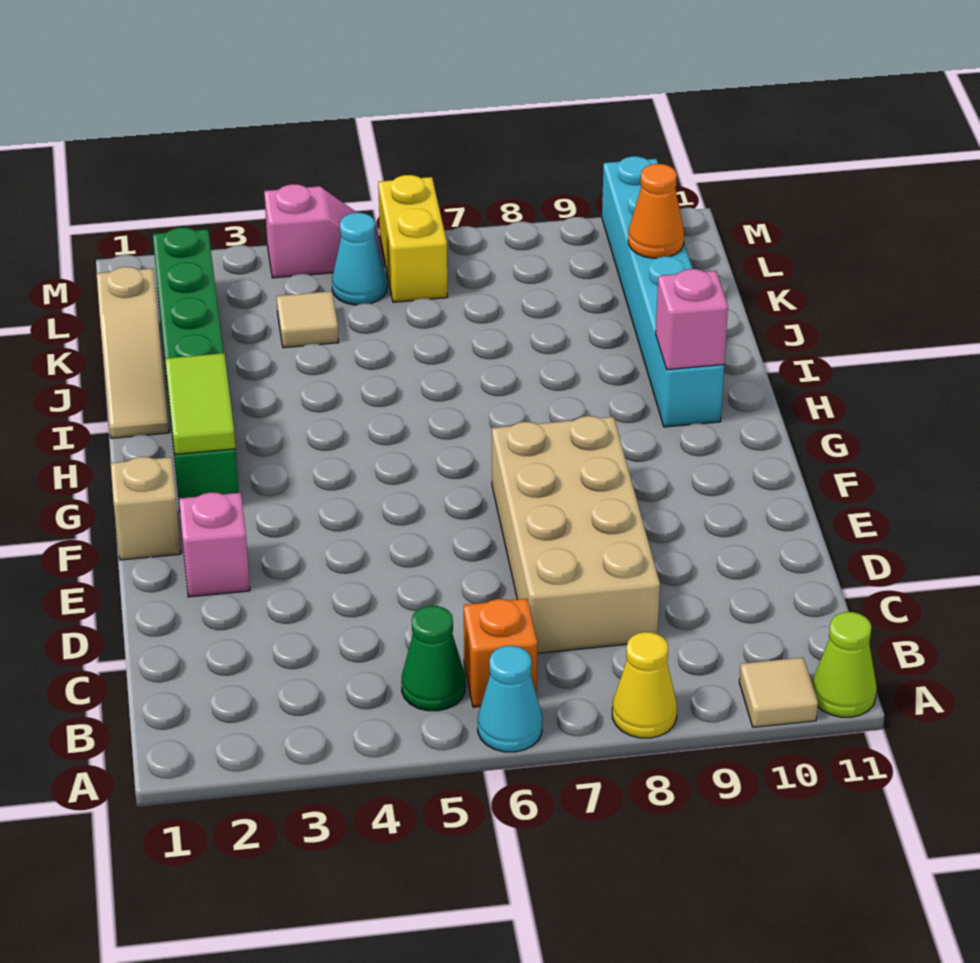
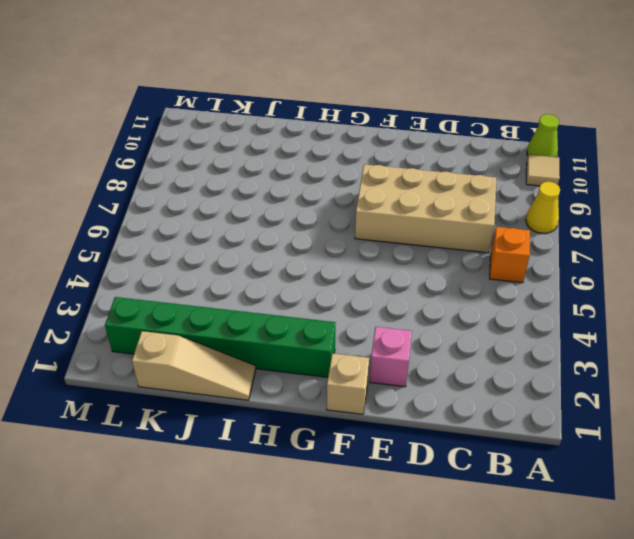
none -> cyan 1x1 cone [478,646,542,752]
none -> green 1x1 cone [401,606,465,711]
none -> cyan 1x6 brick [602,156,724,427]

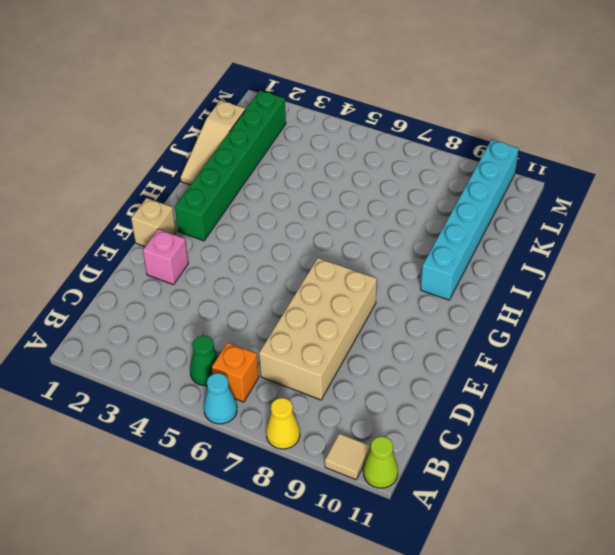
none -> tan 1x1 tile [277,291,339,348]
none -> cyan 1x1 cone [332,213,387,305]
none -> yellow 1x2 brick [378,175,447,302]

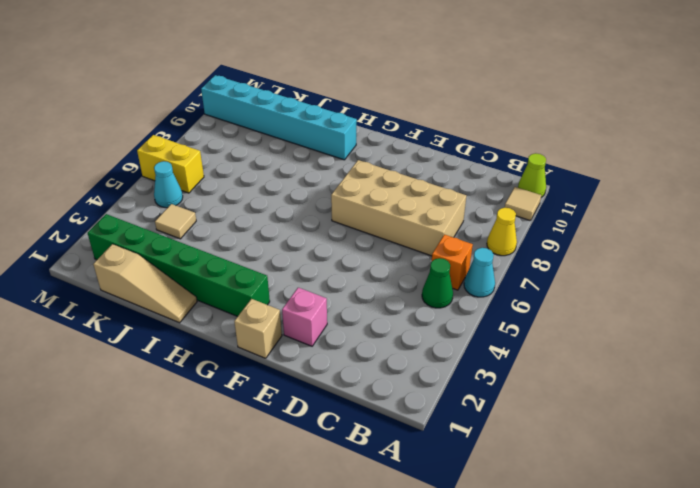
none -> pink 1x2 slope [264,184,383,278]
none -> lime 1x2 tile [165,353,235,454]
none -> pink 1x1 brick [656,269,728,370]

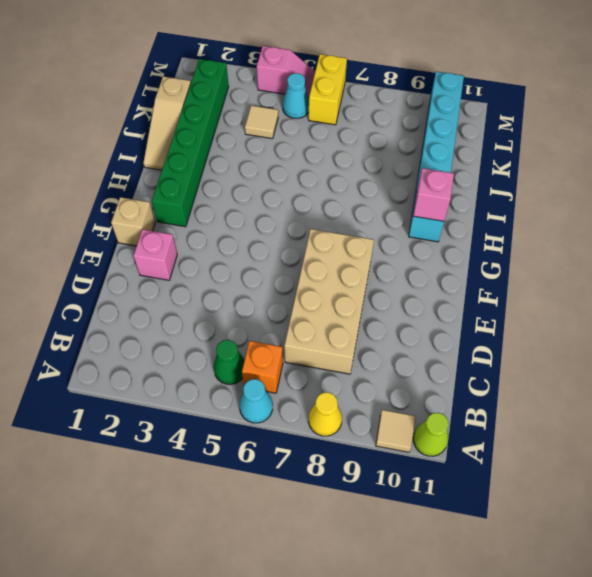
none -> lime 1x2 tile [165,353,235,454]
none -> orange 1x1 cone [628,164,684,258]

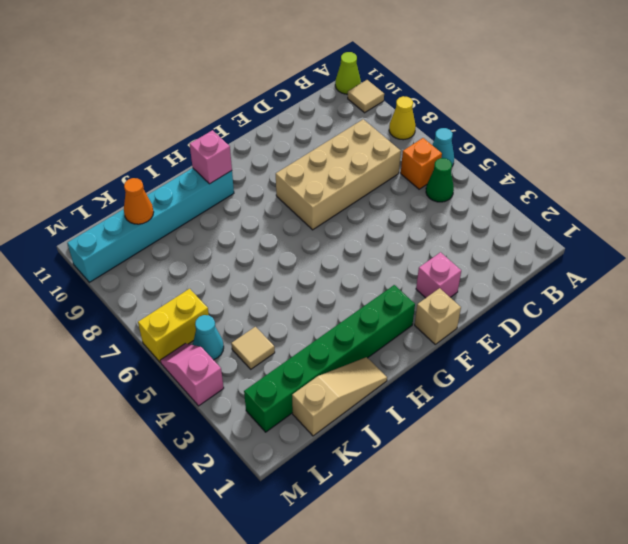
none -> lime 1x2 tile [165,353,235,454]

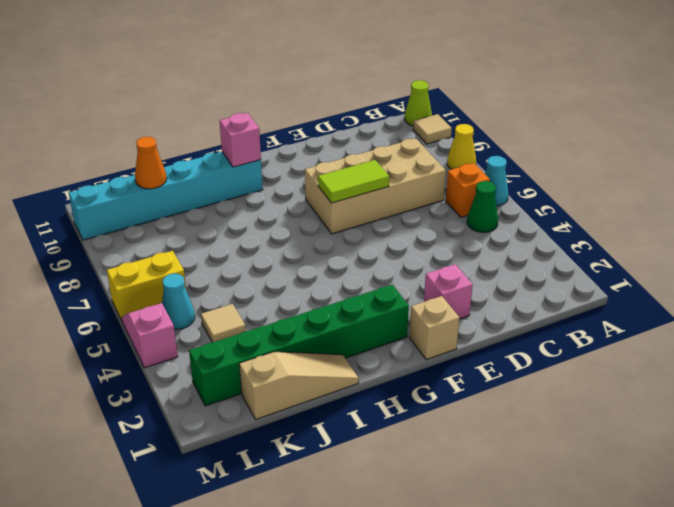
lime 1x2 tile [318,160,389,203] -> lime 1x2 tile moved to [165,353,235,454]

